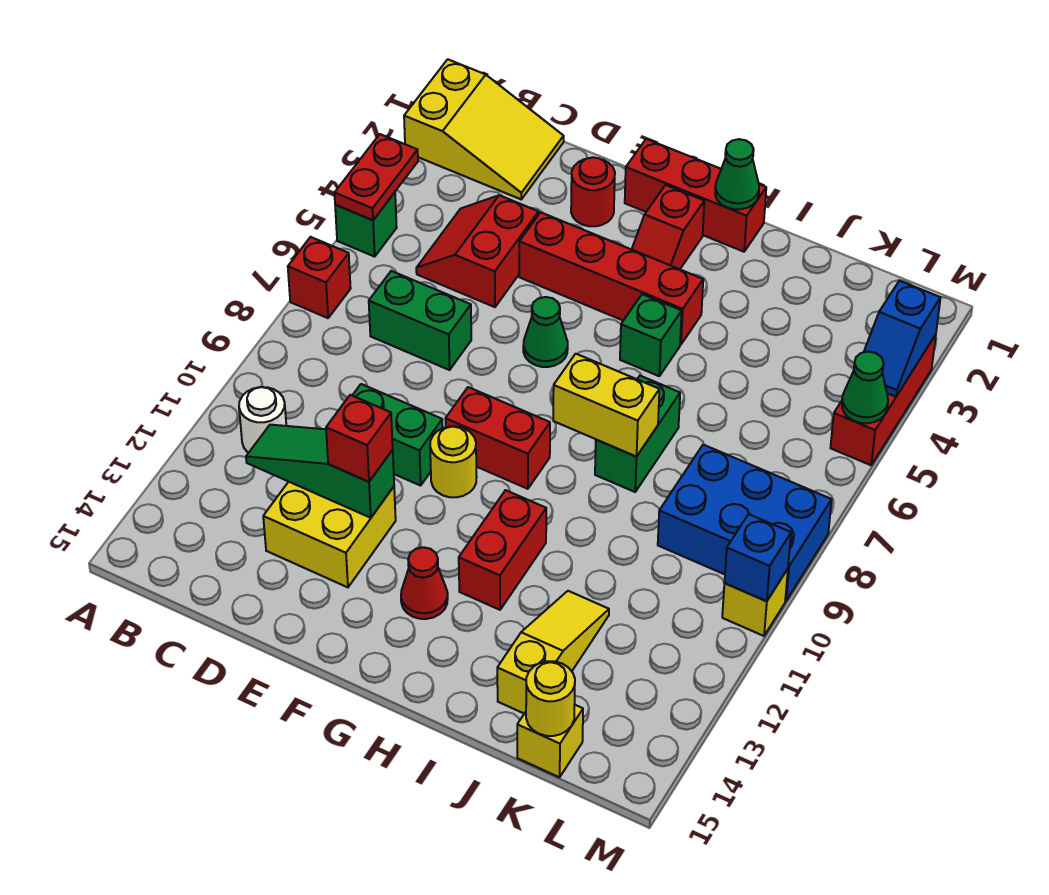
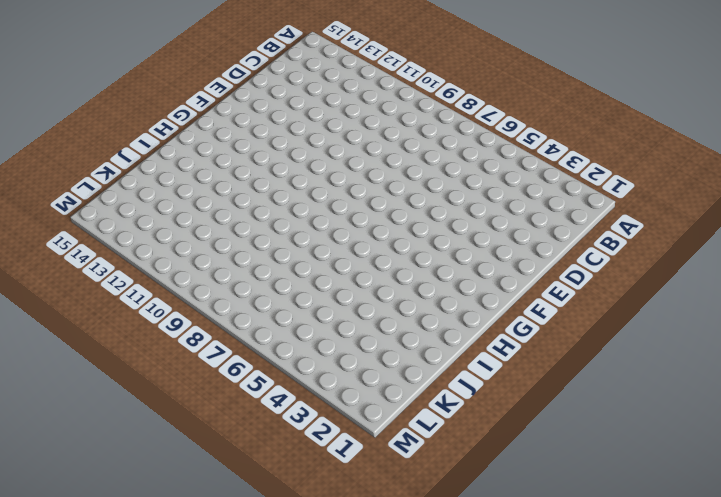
none -> yellow 2x3 slope [404,59,564,199]
none -> green 1x1 brick [335,192,397,257]
none -> red 1x1 brick [288,237,351,318]
none -> white 1x1 round brick [239,387,286,453]

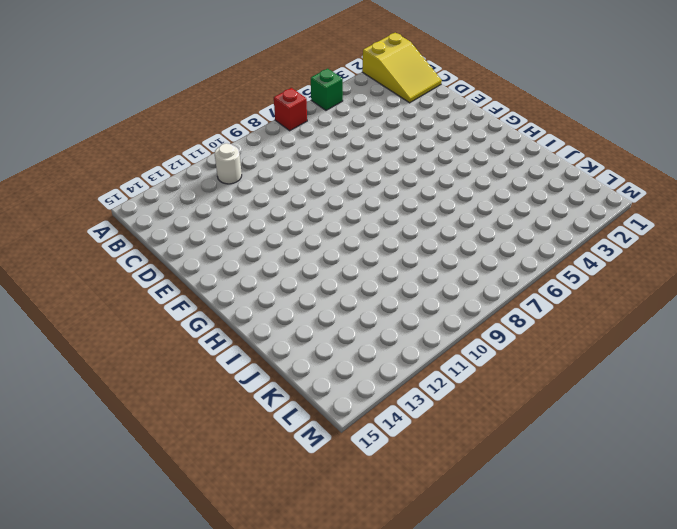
none -> red 2x2 slope [416,195,539,307]
none -> green 1x2 brick [369,271,471,370]
none -> green 1x2 brick [352,384,443,486]
none -> yellow 2x2 brick [263,482,396,587]

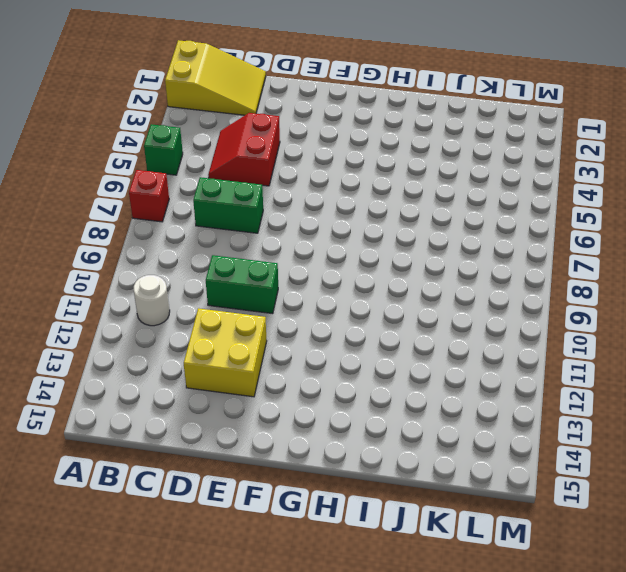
none -> red 1x1 round brick [571,157,615,226]
none -> red 1x4 brick [519,212,703,345]
none -> red 1x3 brick [625,139,766,252]
none -> green 1x1 cone [523,297,568,367]

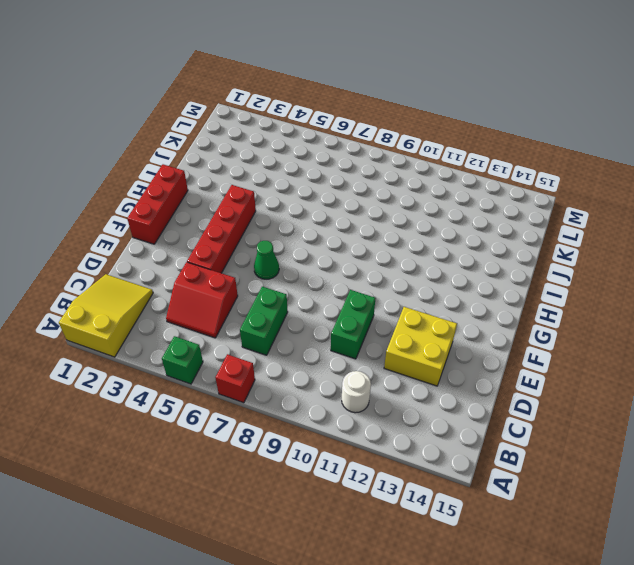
none -> red 1x1 round brick [571,157,615,226]
none -> red 1x2 brick [445,387,550,489]
none -> yellow 1x1 round brick [430,426,477,497]
none -> red 1x2 slope [632,185,704,269]

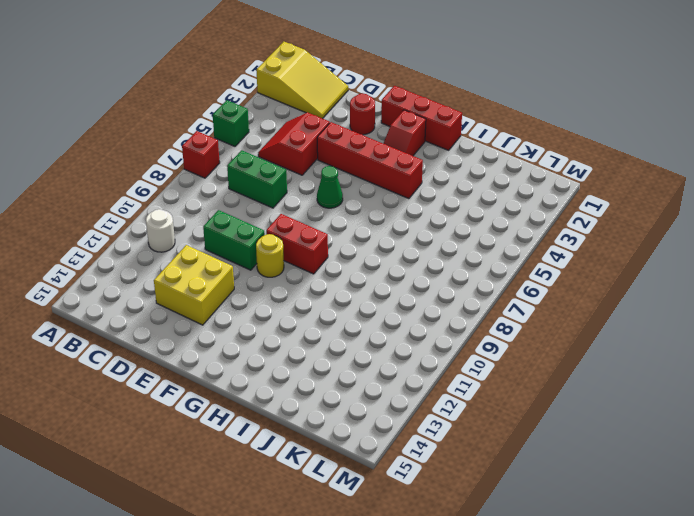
none -> red 1x1 cone [401,547,448,619]
none -> green 1x1 brick [620,294,682,376]
none -> red 1x2 brick [459,490,546,610]
none -> green 1x2 brick [595,376,680,492]

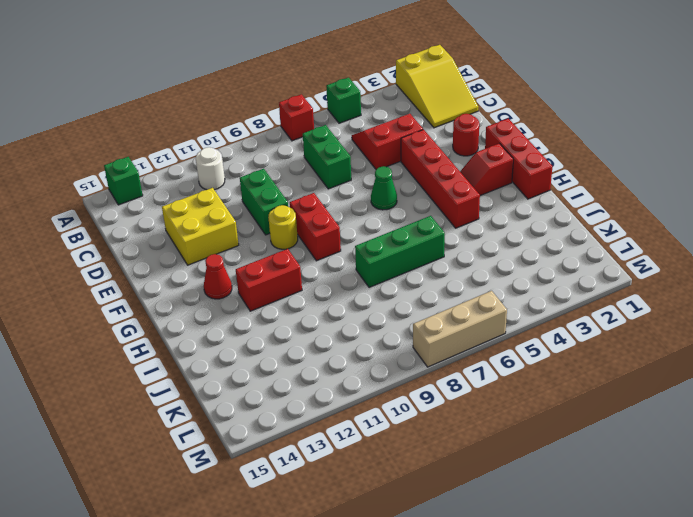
green 1x1 brick [104,157,143,205] -> green 1x1 brick moved to [620,294,682,376]
green 1x3 brick [355,216,445,288] -> green 1x2 brick [595,376,680,492]
tan 1x3 brick [413,291,507,367] -> blue 2x3 brick [658,445,832,601]
none -> yellow 1x3 slope [497,591,609,713]
none -> yellow 1x1 brick [517,705,583,777]
none -> red 1x3 brick [831,335,936,465]
none -> yellow 1x1 brick [722,569,788,636]

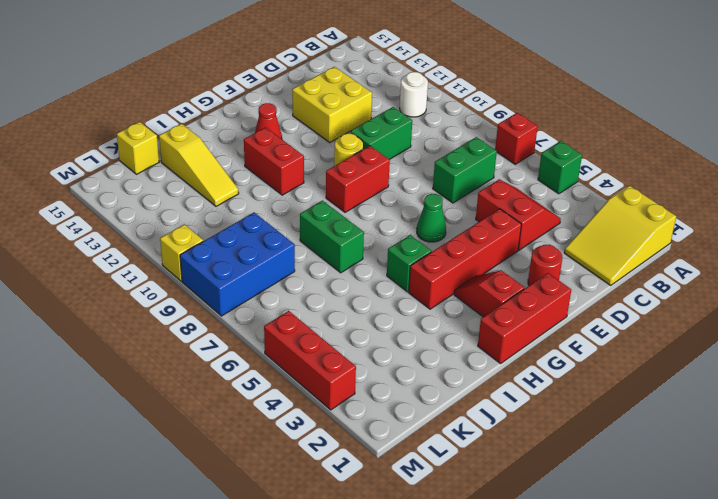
none -> red 1x2 plate [335,134,418,220]
none -> green 1x3 slope [246,425,394,518]
none -> green 1x1 cone [715,139,759,209]
none -> yellow 1x2 brick [553,354,659,457]

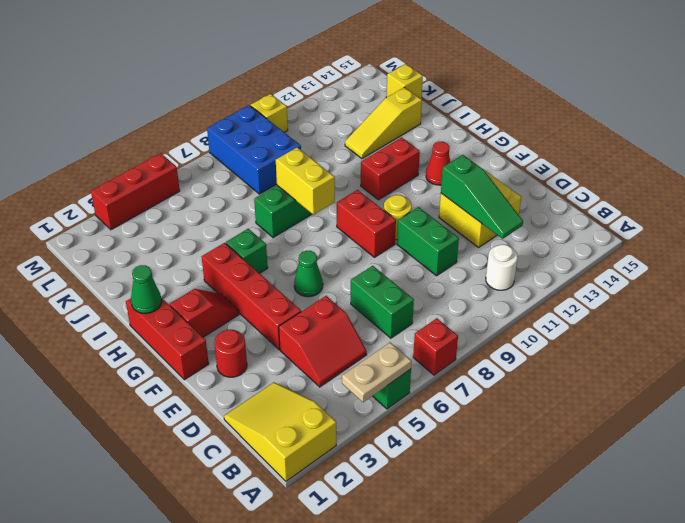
tan 1x2 plate [342,343,412,402] -> red 1x2 plate [335,134,418,220]
none -> yellow 1x1 round brick [526,661,575,736]
none -> blue 1x2 slope [864,281,940,397]
none -> green 1x1 cone [842,352,888,423]
none -> blue 1x1 brick [725,514,791,601]

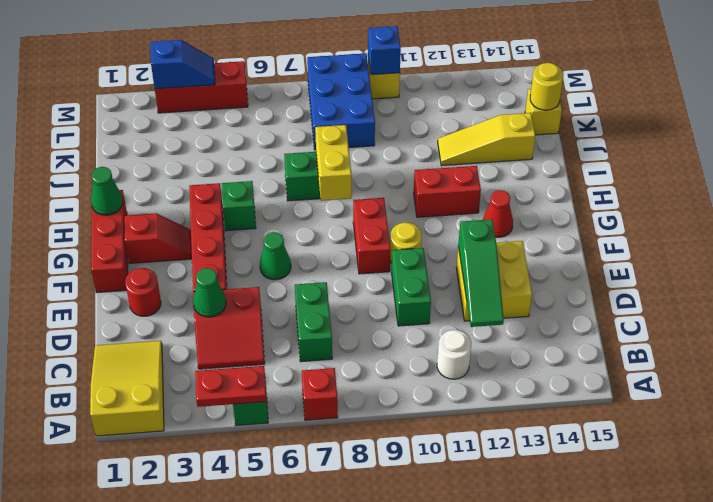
green 1x1 cone [193,268,226,317] -> green 1x1 cone moved to [842,352,888,423]
none -> red 1x1 brick [326,395,393,482]

